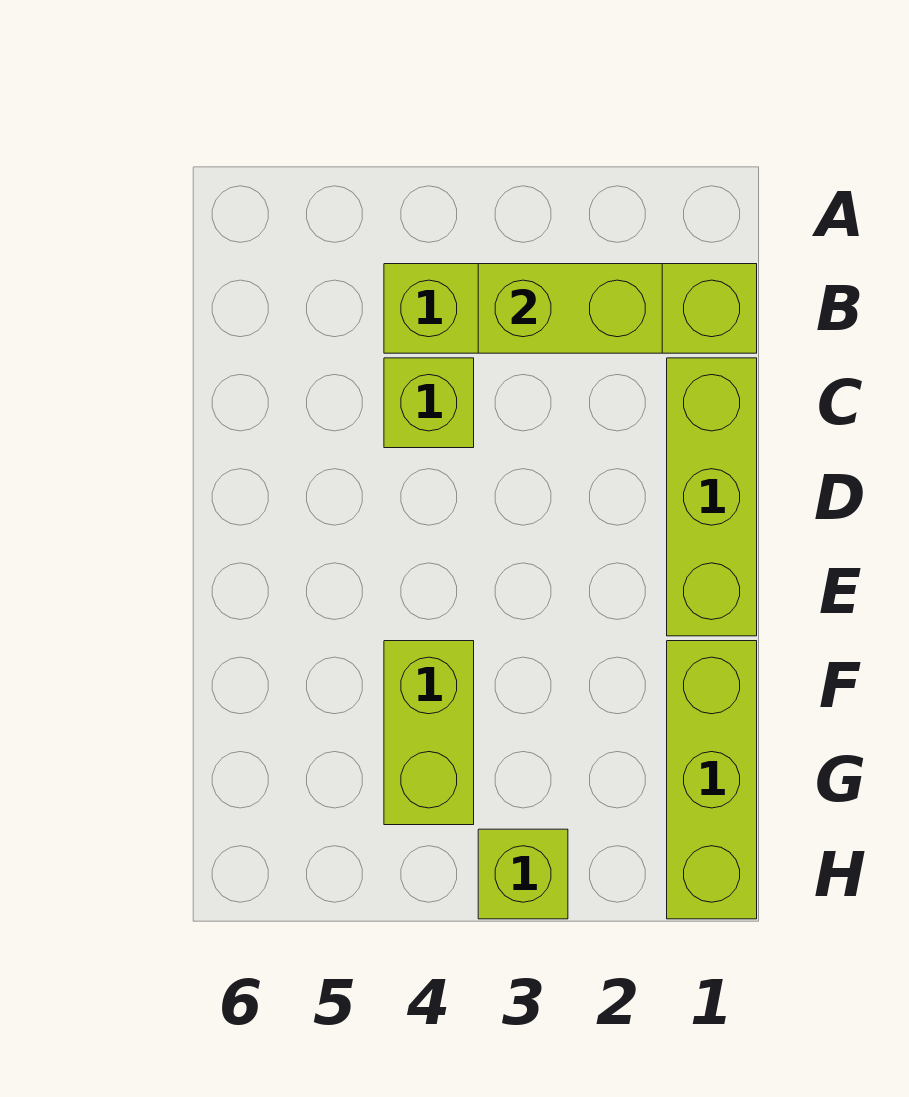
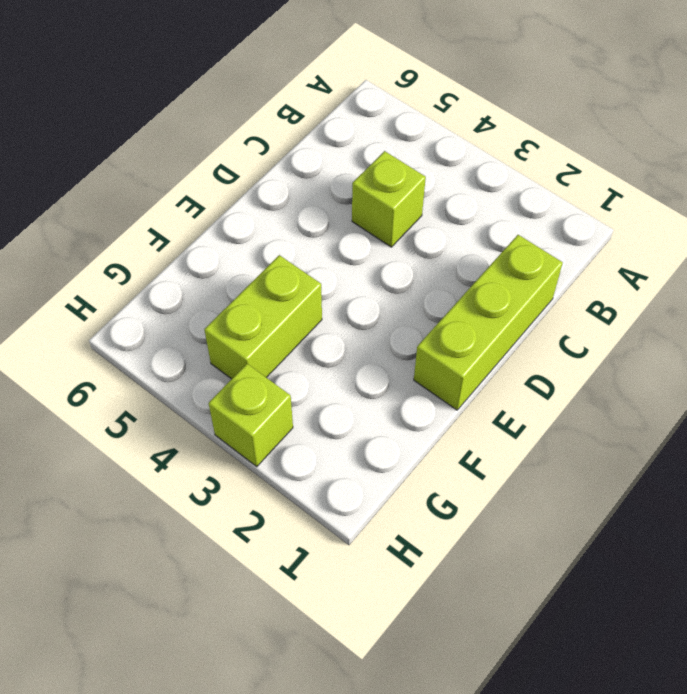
none -> lime 1x4 brick [384,264,757,353]
none -> lime 1x3 brick [667,641,757,919]

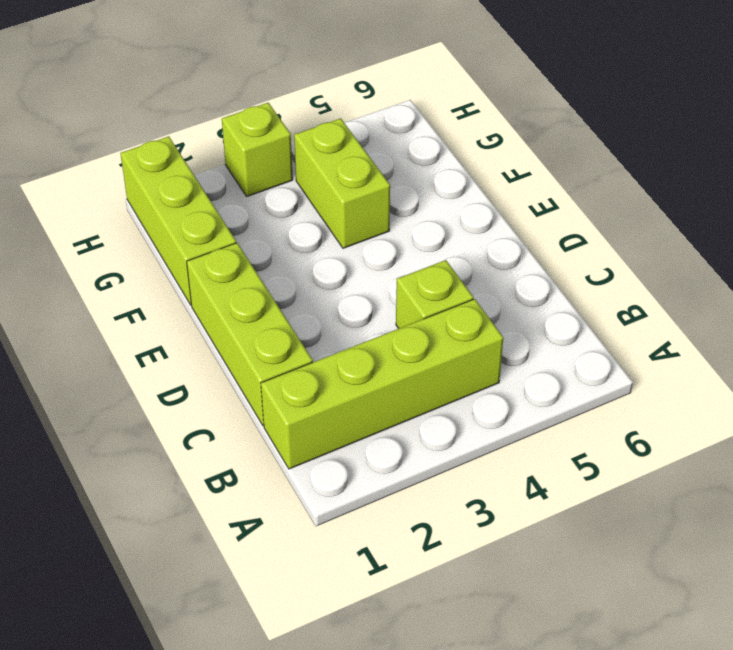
none -> lime 1x2 brick [478,264,662,353]

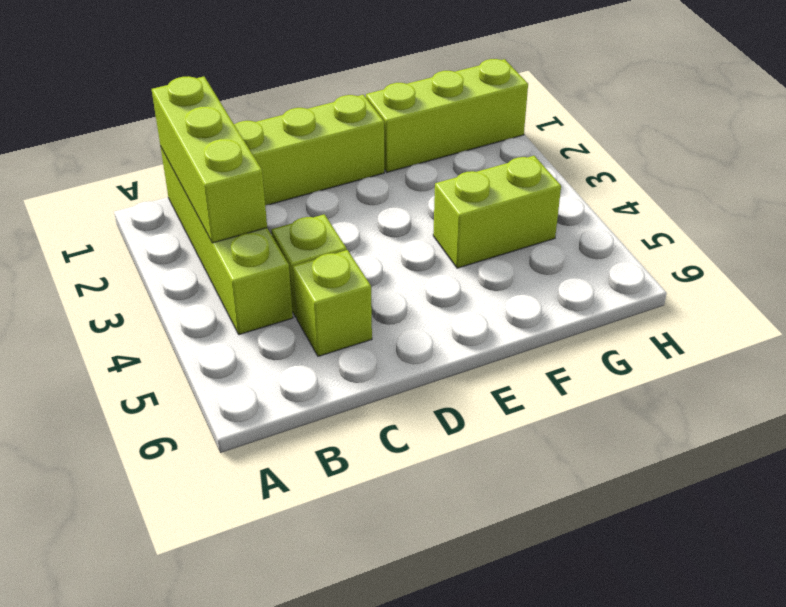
lime 1x3 brick [152,76,267,243] -> lime 1x2 brick [478,264,662,353]
lime 1x1 brick [293,250,372,356] -> lime 1x1 brick moved to [478,829,568,919]

